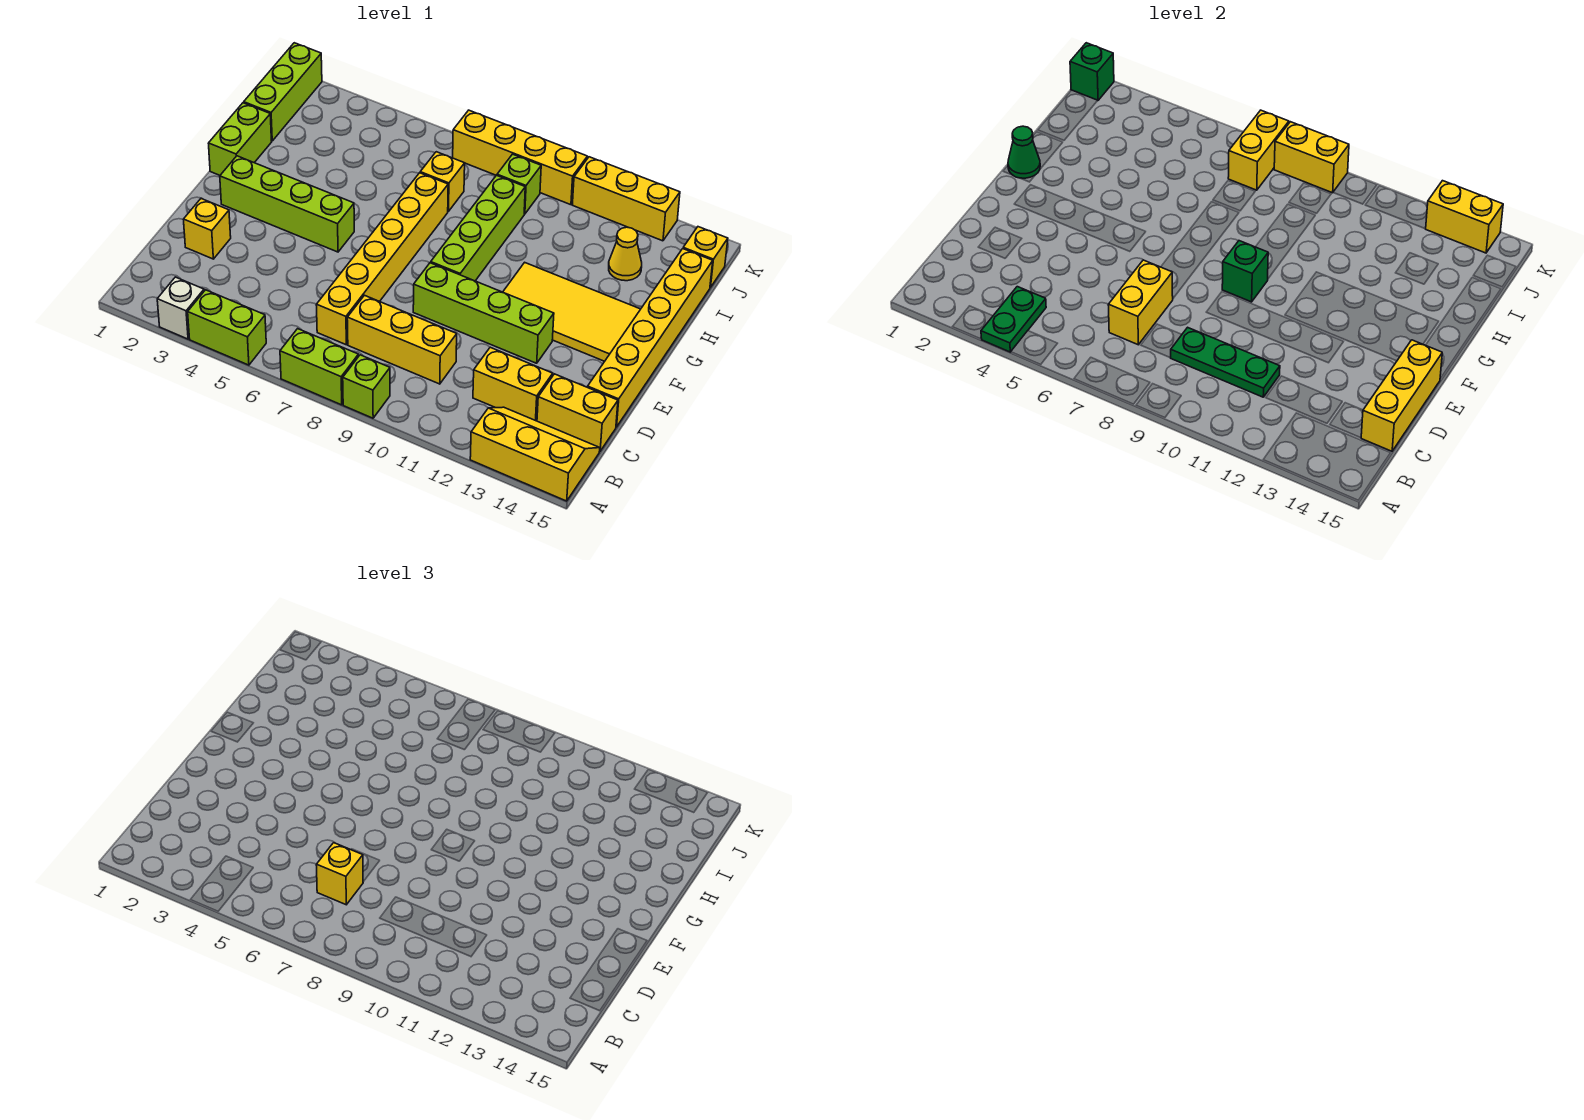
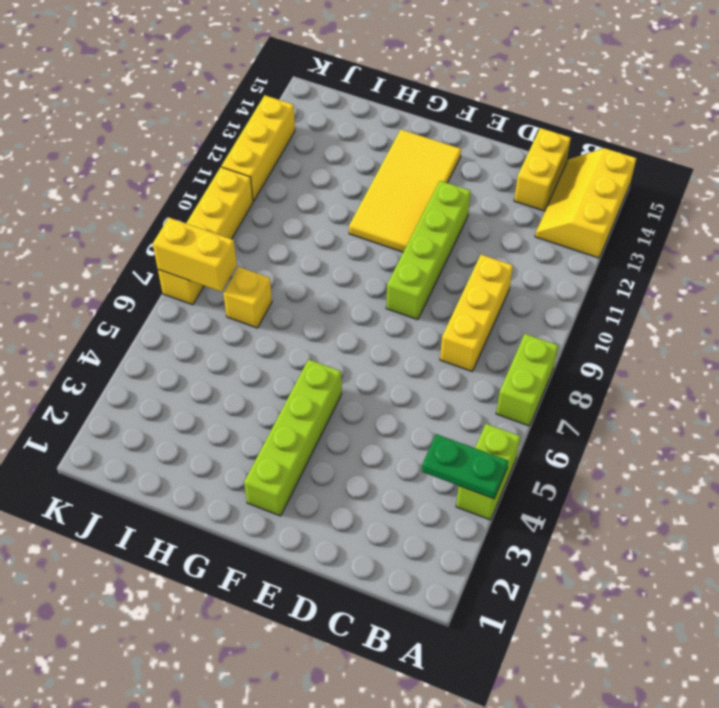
none -> white 1x1 brick [157,277,204,339]
none -> lime 1x1 brick [343,355,390,418]
none -> yellow 1x6 brick [316,173,448,345]
none -> yellow 1x2 brick [473,347,553,421]

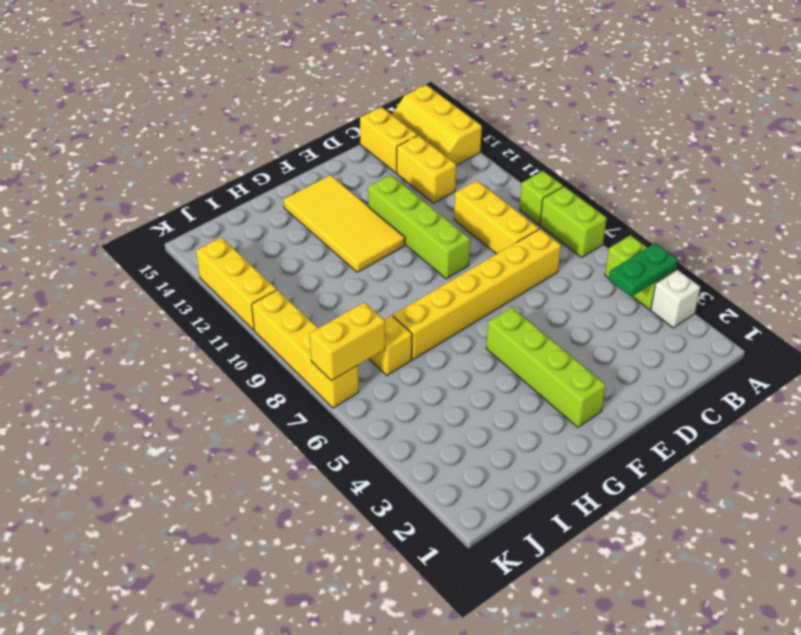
none -> yellow 1x1 brick [183,199,231,259]
none -> yellow 1x6 brick [588,249,713,427]
none -> lime 1x4 brick [431,175,525,281]
none -> lime 1x2 brick [208,103,272,175]

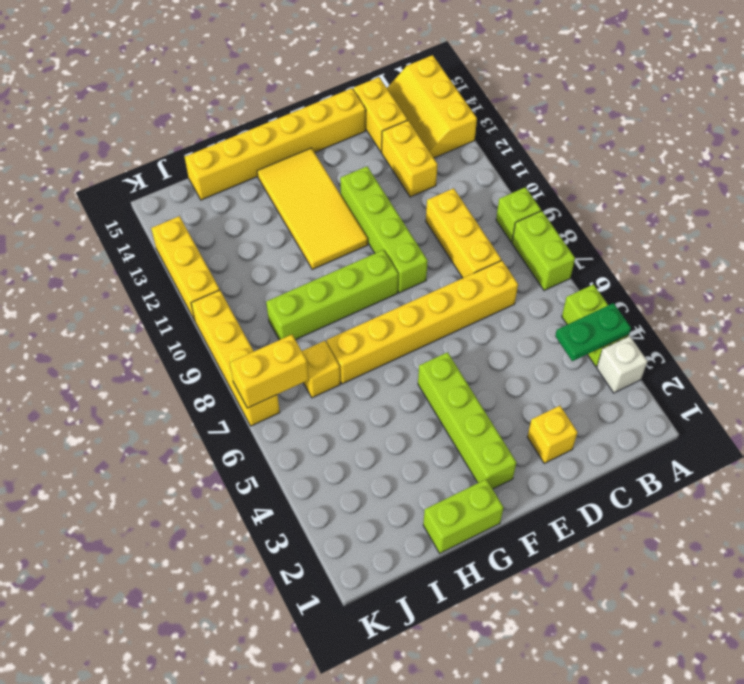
none -> lime 1x3 brick [244,43,322,141]
none -> yellow 1x1 cone [609,227,642,281]
none -> lime 1x1 brick [497,154,541,214]
none -> yellow 1x1 brick [683,227,728,288]

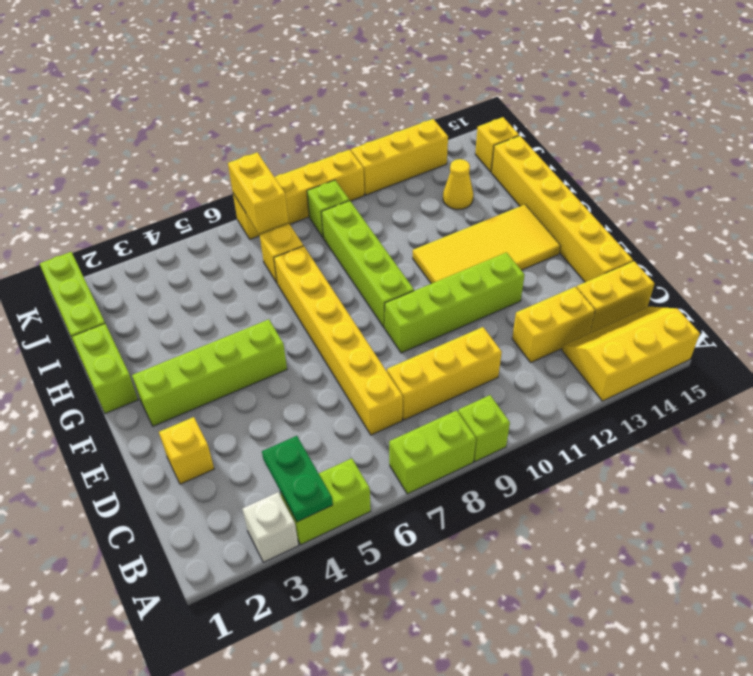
none -> yellow 1x2 brick [1108,260,1173,345]
none -> green 1x3 plate [1171,327,1280,397]
none -> yellow 1x3 brick [1361,340,1442,451]
none -> green 1x1 brick [1222,241,1268,302]

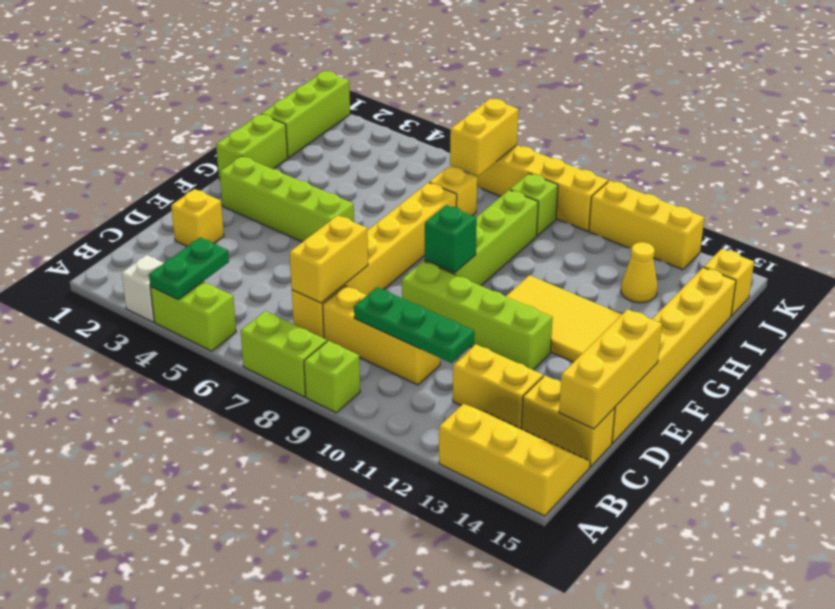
none -> green 1x1 cone [1008,126,1040,178]
none -> green 1x1 brick [1070,43,1114,100]
none -> yellow 1x2 brick [1274,122,1349,193]
none -> yellow 1x2 brick [1426,181,1503,253]

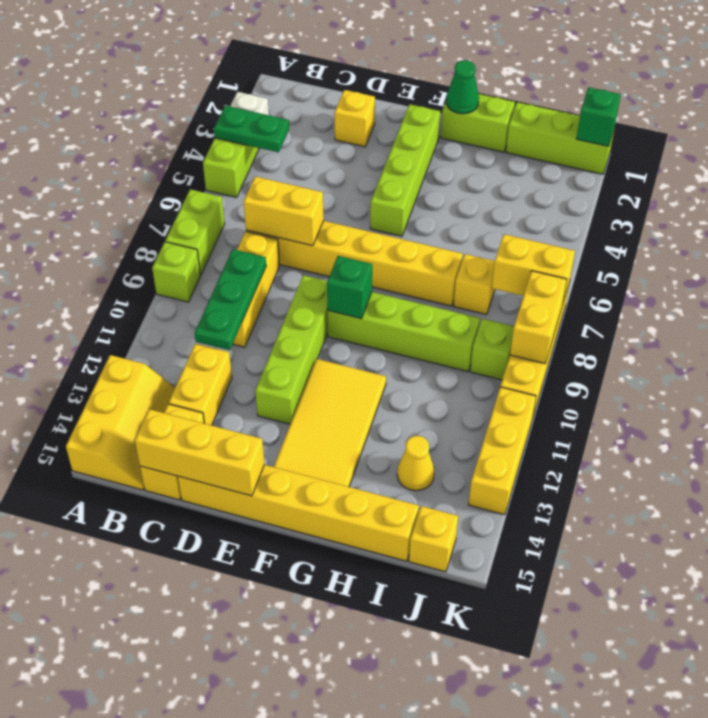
none -> yellow 1x2 brick [1426,181,1503,253]
none -> yellow 1x1 brick [316,843,363,905]

